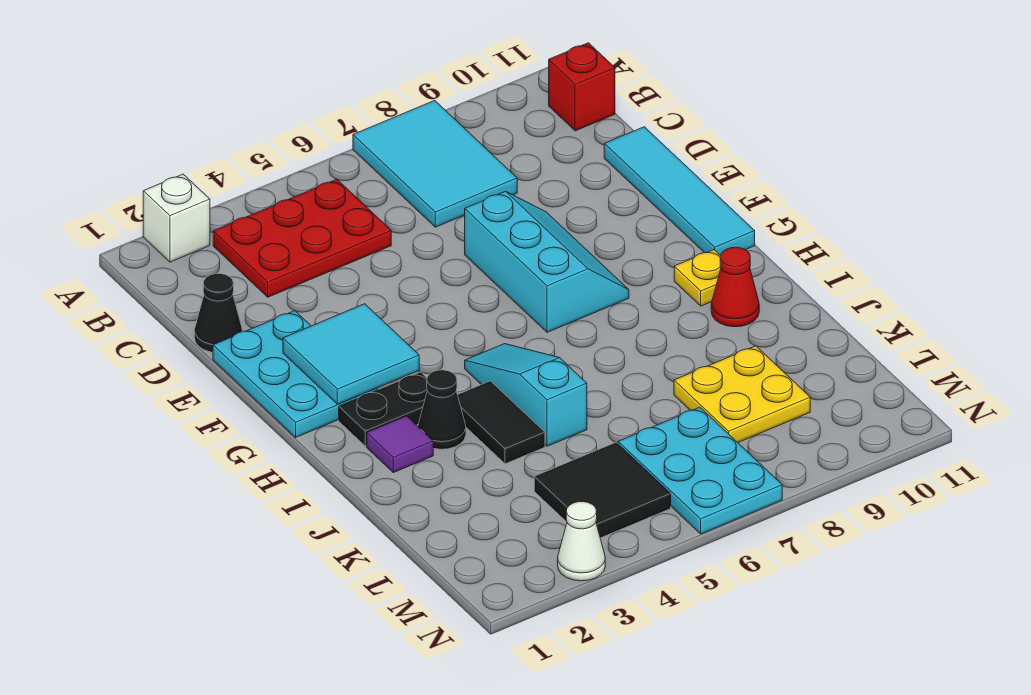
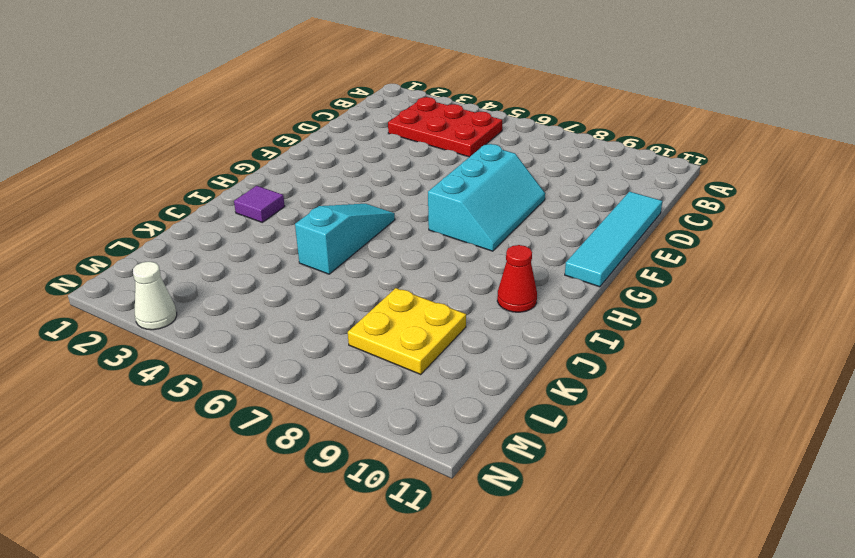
none -> white 1x1 brick [143,174,210,262]
none -> cyan 2x3 tile [353,100,517,227]
none -> red 1x1 brick [549,43,615,131]

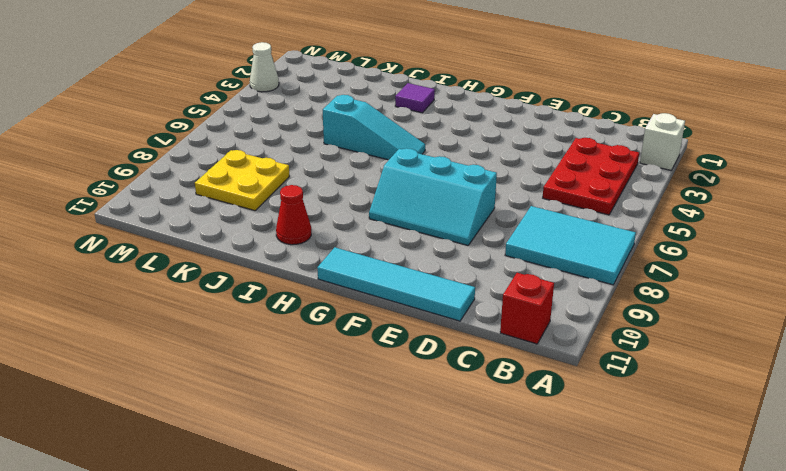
none -> black 1x1 cone [194,274,242,352]
none -> cyan 2x3 plate [213,311,377,437]
none -> black 1x2 plate [339,372,427,446]

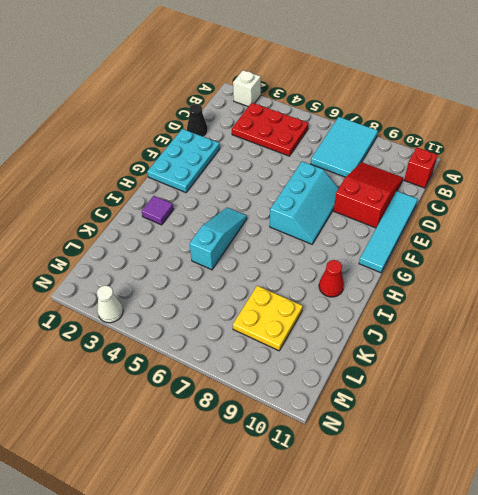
red 2x3 slope [334,162,403,228] -> none
none -> black 1x2 plate [339,372,427,446]
none -> yellow 1x1 plate [674,250,721,306]
none -> black 1x1 cone [418,370,466,449]

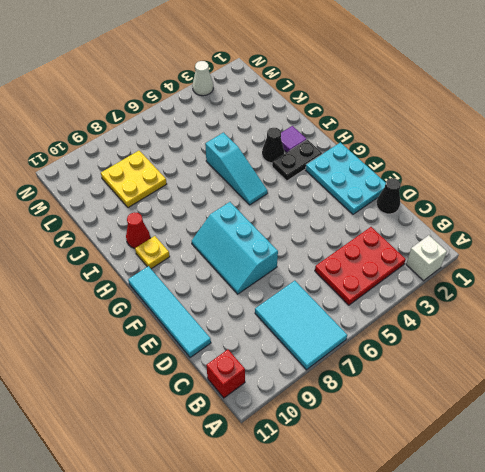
none -> black 1x2 tile [458,381,545,464]
none -> black 2x2 tile [534,442,671,538]
none -> cyan 2x3 plate [618,407,782,534]

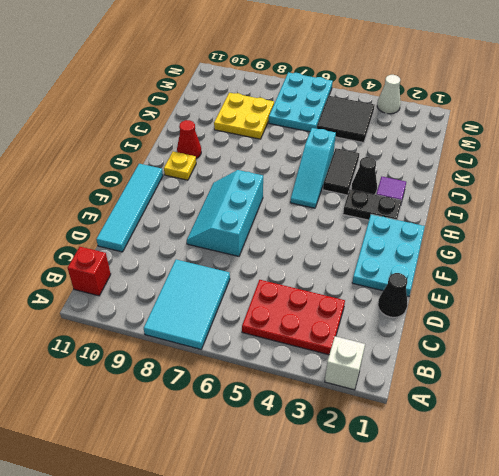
none -> cyan 2x2 tile [283,304,419,404]

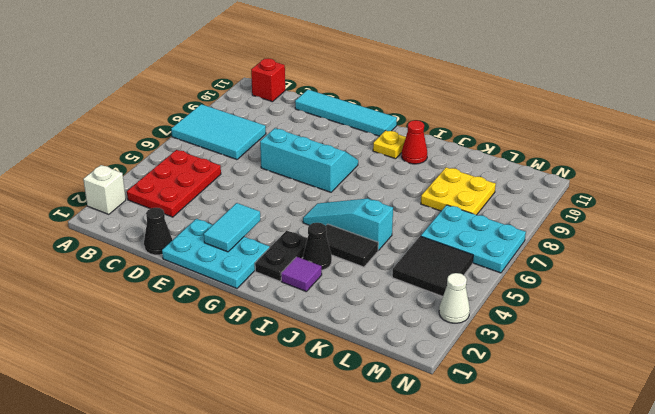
cyan 1x2 tile [204,203,260,252] -> cyan 2x2 tile [283,304,419,404]

